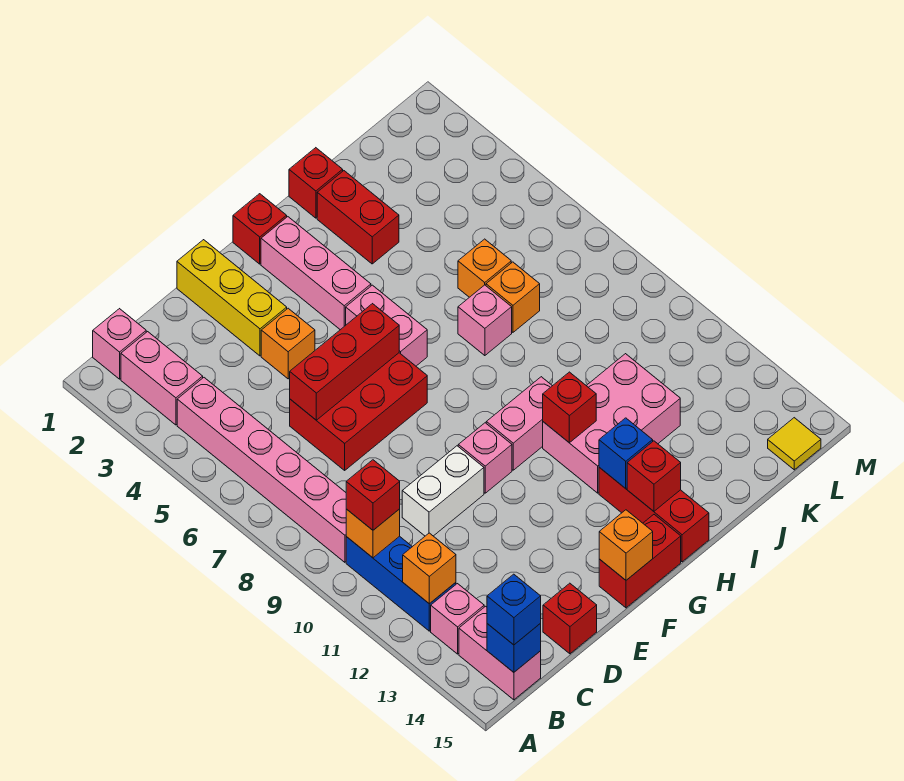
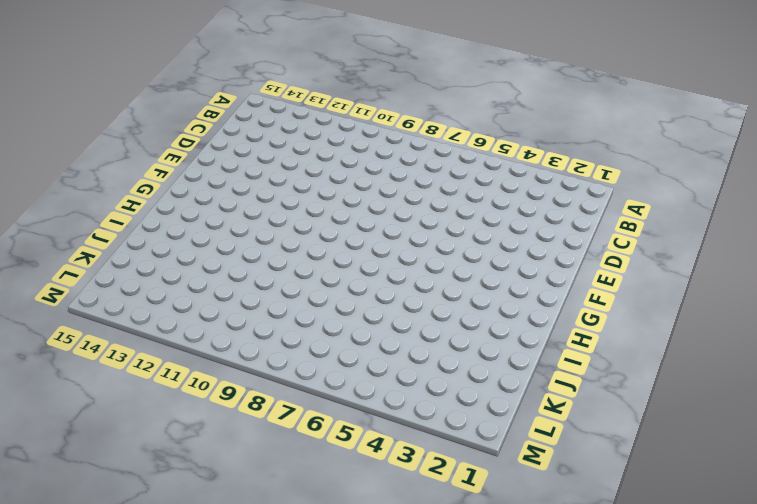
none -> pink 1x1 brick [93,309,146,379]
none -> pink 1x2 brick [121,332,203,425]
none -> pink 1x6 brick [177,378,346,562]
none -> blue 1x3 brick [346,536,456,631]

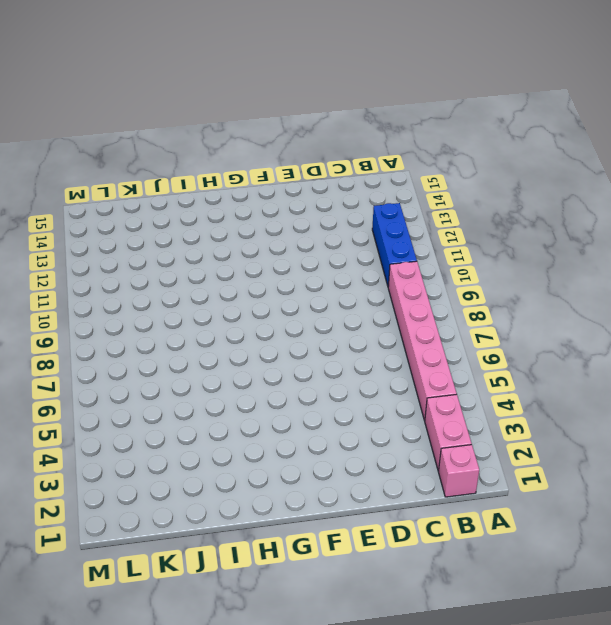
none -> pink 1x1 brick [431,584,484,654]
none -> pink 1x2 brick [459,606,541,700]
none -> red 2x3 brick [290,353,427,470]
none -> white 1x2 brick [402,446,484,536]

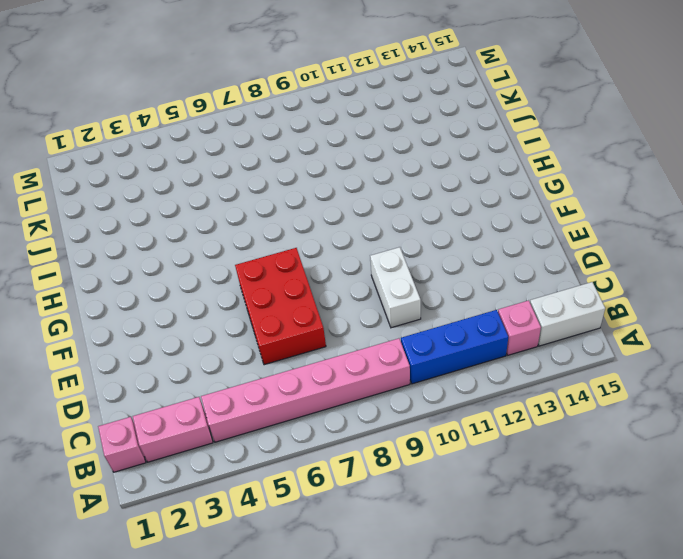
white 1x2 brick [530,282,605,346] -> pink 1x2 brick [459,606,541,700]
none -> red 1x1 brick [543,583,597,654]
none -> yellow 1x3 brick [177,240,287,356]
none -> orange 1x1 brick [261,308,315,379]
none -> pink 1x1 brick [458,423,512,493]

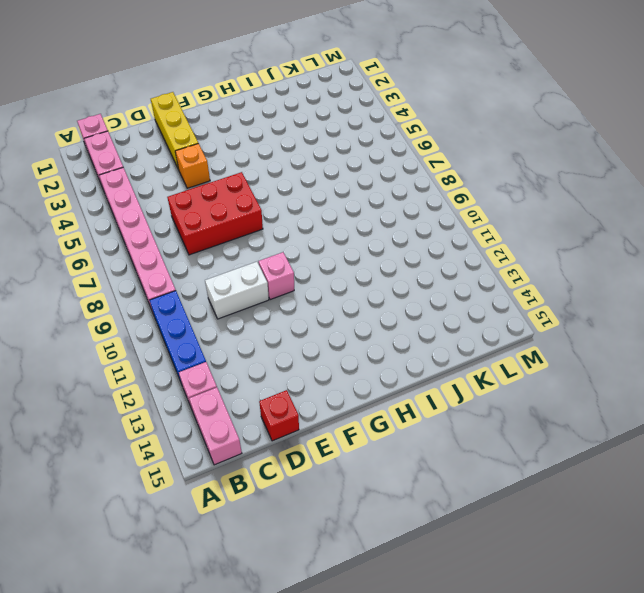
none -> red 1x2 brick [599,515,681,608]
none -> red 1x1 brick [233,194,287,264]
none -> pink 1x3 brick [261,217,371,330]
none -> pink 1x2 brick [346,285,427,366]

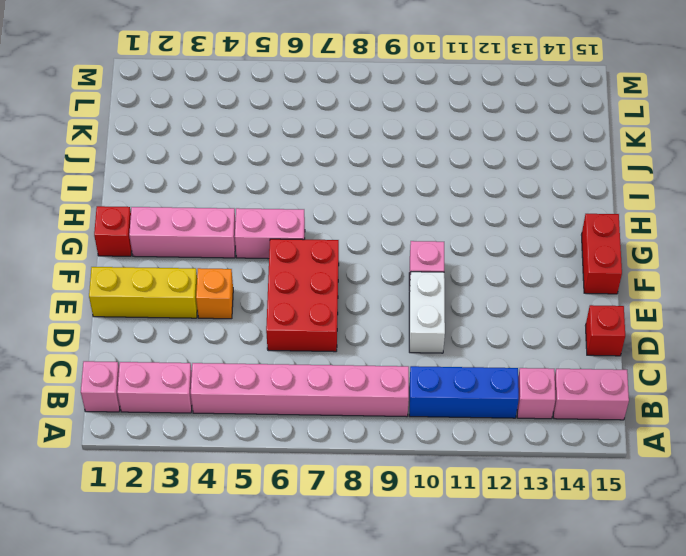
none -> pink 1x2 brick [486,377,552,470]
none -> pink 2x3 brick [543,354,680,493]
none -> red 1x3 brick [599,467,709,562]
none -> red 1x1 brick [289,148,343,218]

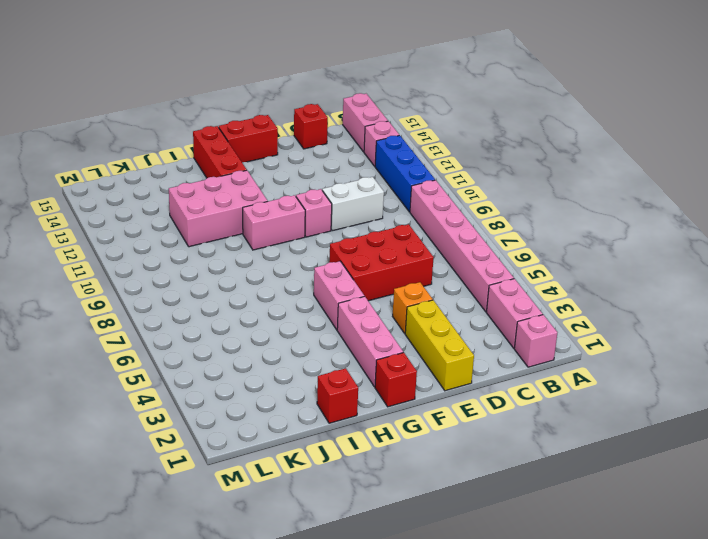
none -> red 1x2 brick [317,171,399,264]
none -> pink 1x1 brick [458,285,512,356]
none -> orange 1x1 brick [458,239,511,297]
none -> orange 1x1 brick [486,262,540,332]

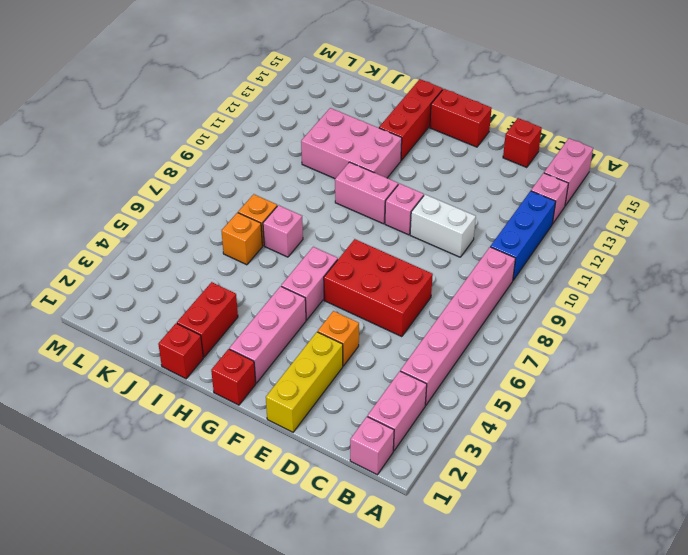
none -> yellow 1x1 tile [768,418,821,470]
none -> orange 1x1 brick [346,509,400,558]
none -> orange 1x1 brick [403,533,456,604]
none -> blue 1x1 brick [487,623,541,672]

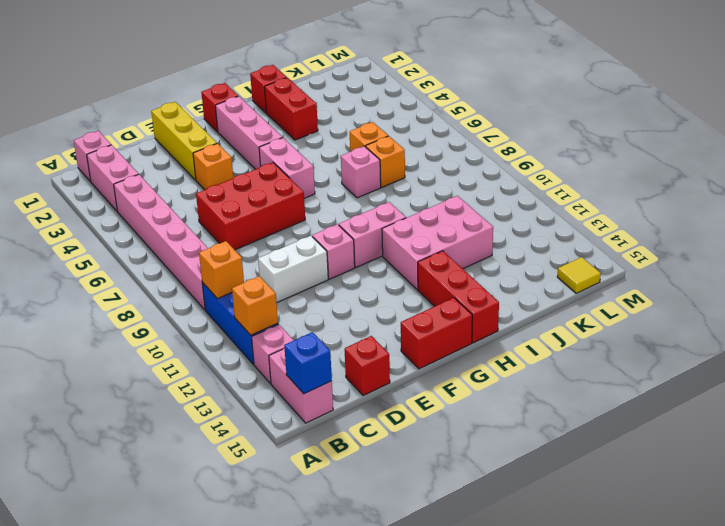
none -> red 1x3 brick [290,304,399,420]
none -> orange 1x1 brick [599,510,653,580]
none -> red 1x1 brick [543,372,596,443]
none -> blue 1x1 brick [599,418,653,488]

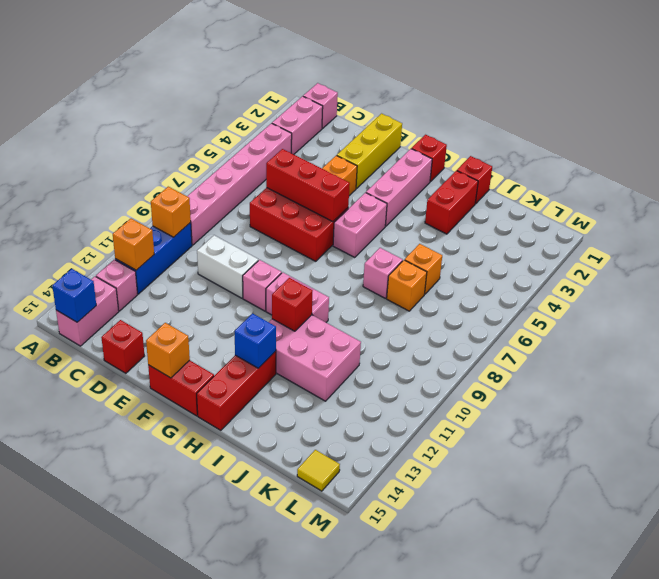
none -> red 1x1 brick [627,441,681,511]
none -> red 1x1 brick [346,460,400,530]
none -> blue 1x1 brick [487,574,541,645]

